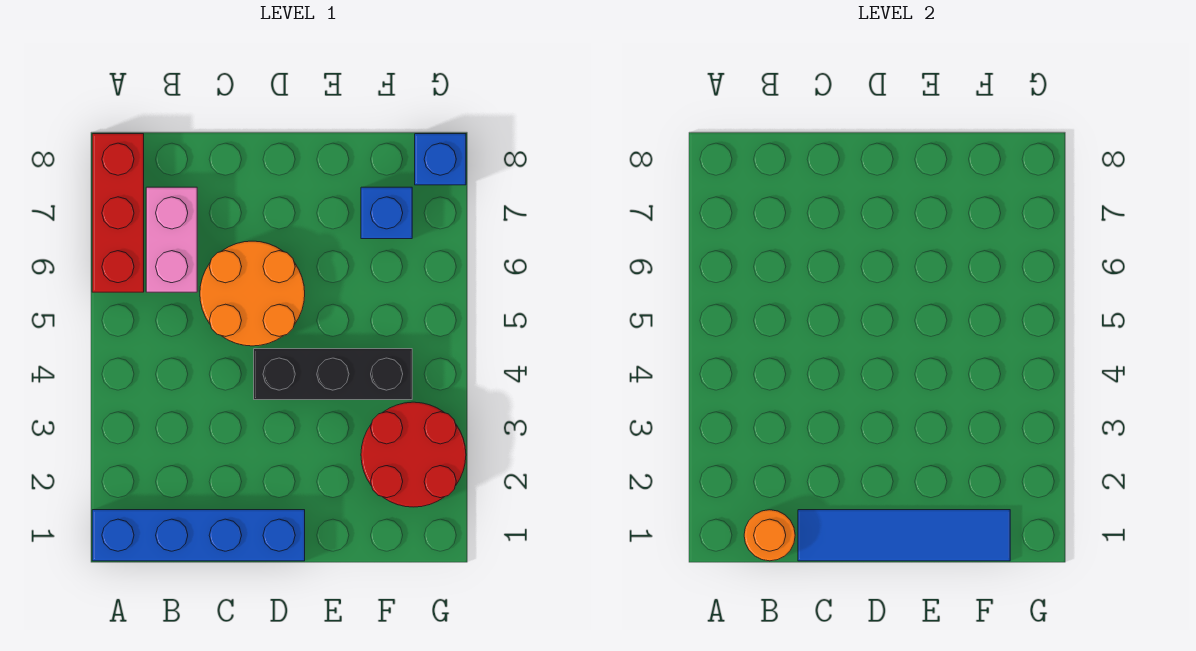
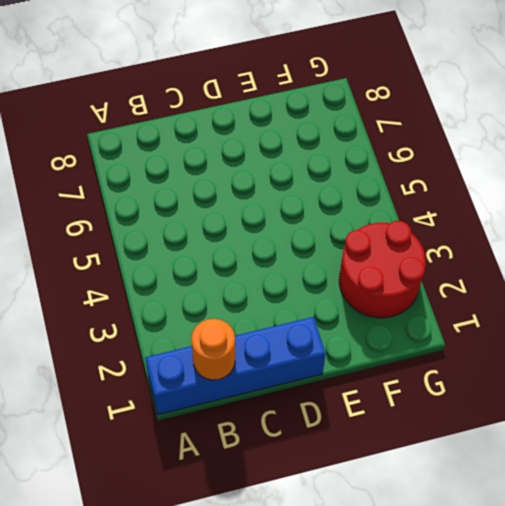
none -> red 1x3 brick [92,134,144,292]
none -> pink 1x2 brick [146,187,197,292]

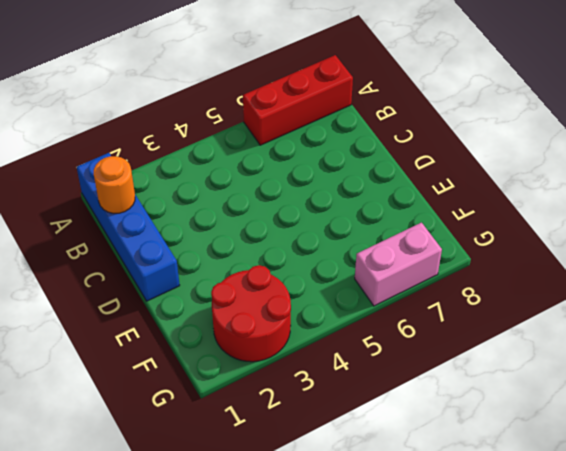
pink 1x2 brick [355,223,442,306] -> pink 1x2 brick moved to [146,187,197,292]
none -> orange 2x2 round brick [200,241,305,346]
none -> black 1x3 brick [254,349,412,400]

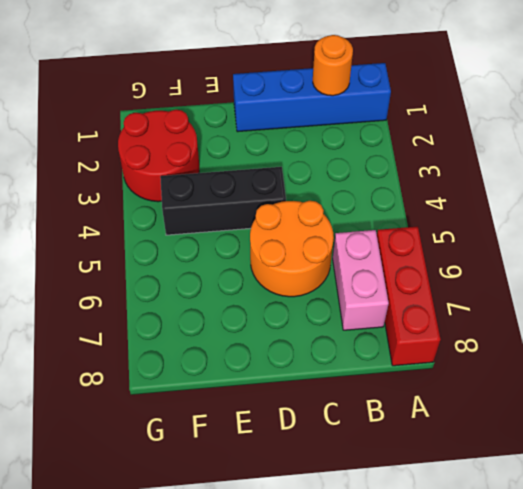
none -> blue 1x1 brick [361,187,412,239]
none -> blue 1x1 brick [415,134,466,185]

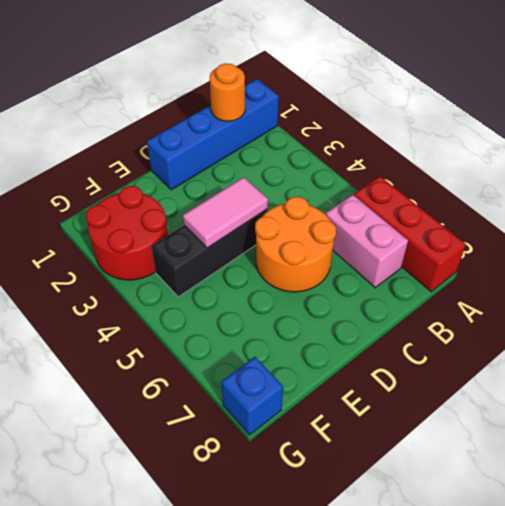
pink 1x2 tile [183,177,268,248] -> none
none -> blue 1x1 brick [361,187,412,239]
none -> blue 1x4 tile [798,510,1010,561]

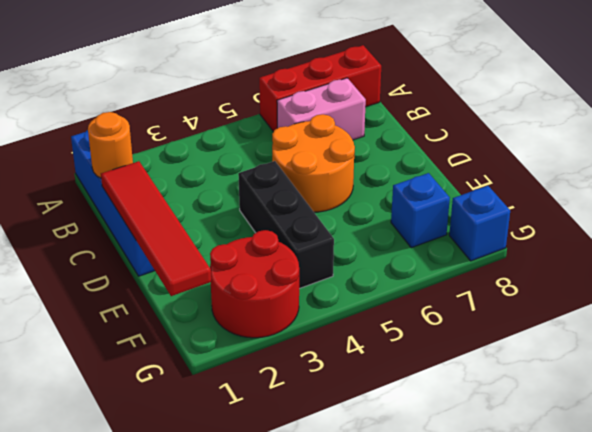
red 1x4 tile [101,161,211,296] -> blue 1x4 tile [798,510,1010,561]

